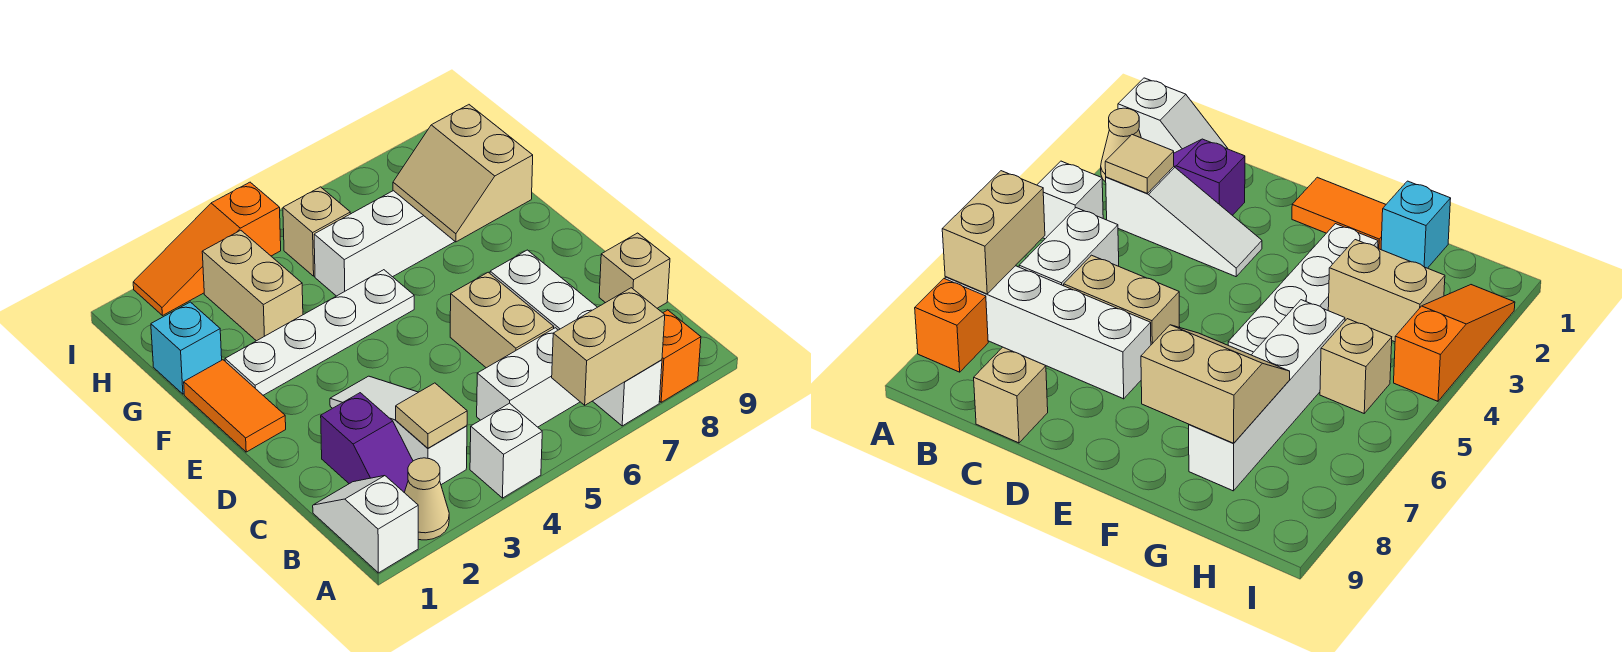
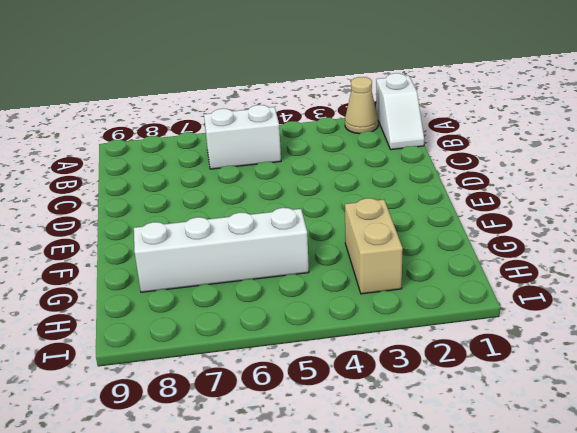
none -> white 1x1 brick [470,403,542,498]
none -> white 1x4 brick [490,250,662,426]
none -> orange 1x1 brick [660,310,701,402]

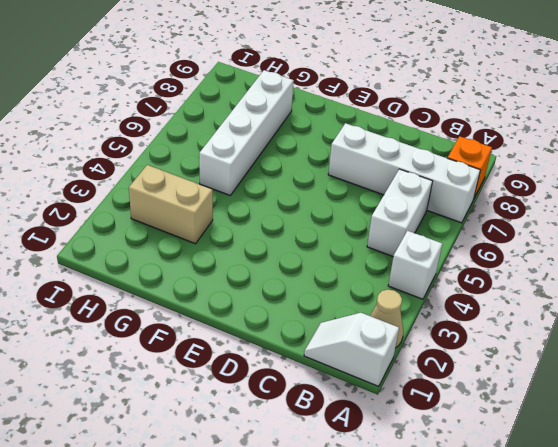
none -> purple 1x2 slope [321,393,413,492]
none -> white 1x3 slope [330,376,467,485]
none -> tan 1x2 brick [450,272,554,368]

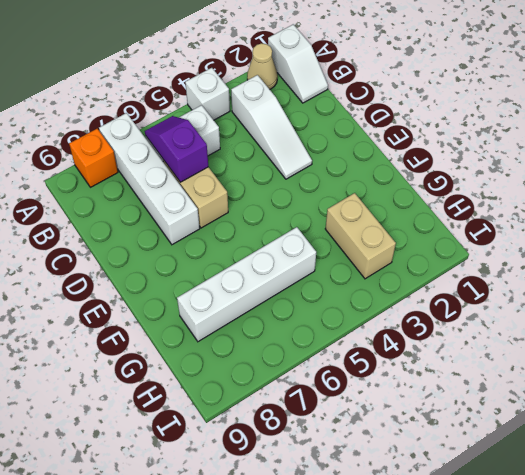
purple 1x2 slope [145,116,208,182] -> purple 1x2 slope moved to [321,393,413,492]
none -> tan 1x1 brick [599,233,670,308]
none -> orange 1x2 tile [184,360,286,452]
none -> white 1x4 plate [225,270,414,395]

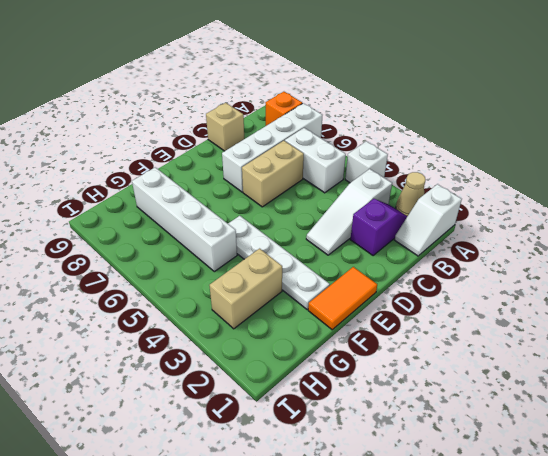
none -> cyan 1x1 brick [151,302,222,394]
none -> tan 1x1 brick [283,187,350,276]
none -> orange 1x3 slope [133,182,281,316]

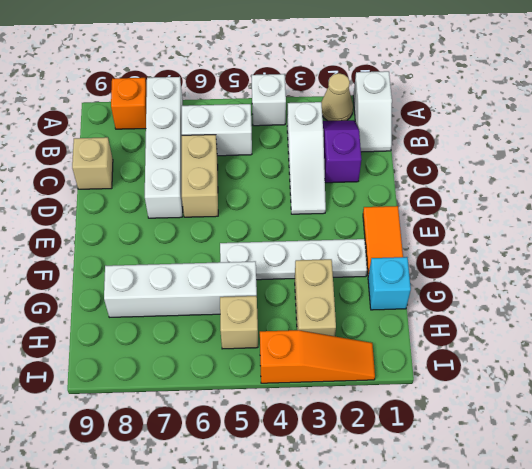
none -> tan 1x2 brick [552,288,665,405]
none -> tan 1x1 tile [396,383,467,448]
none -> tan 2x2 slope [393,105,533,242]

